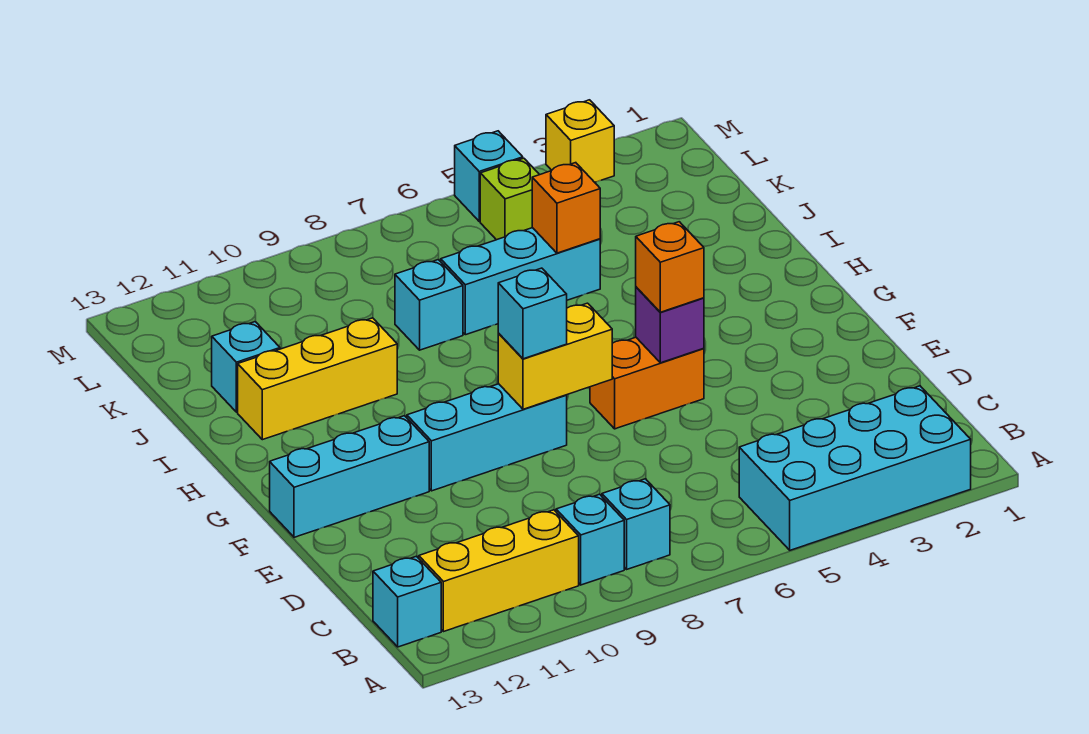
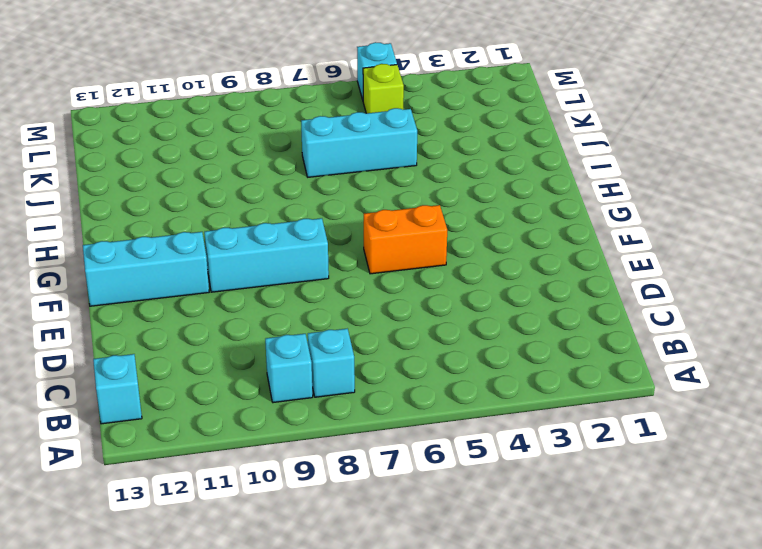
none -> cyan 2x4 brick [739,386,971,550]
none -> yellow 1x3 brick [419,510,579,632]
none -> yellow 1x3 brick [238,318,397,440]

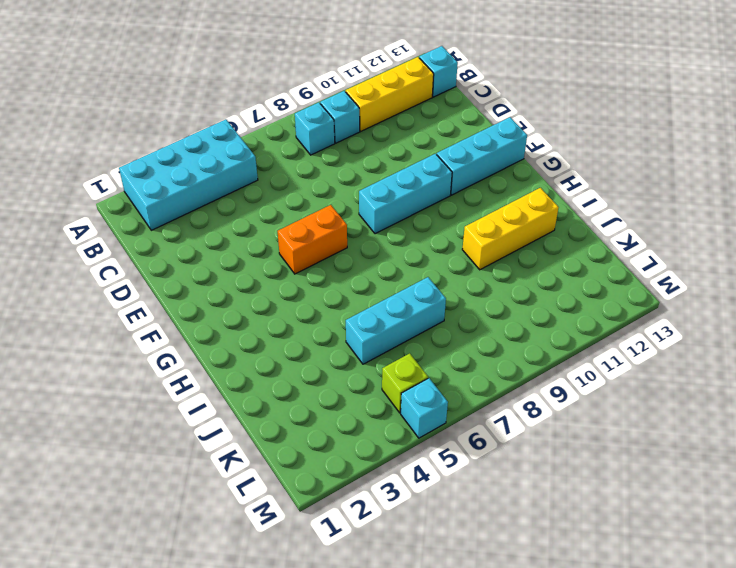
none -> cyan 1x1 brick [395,260,463,350]
none -> cyan 1x1 brick [212,322,280,412]
none -> yellow 1x1 brick [546,100,614,182]

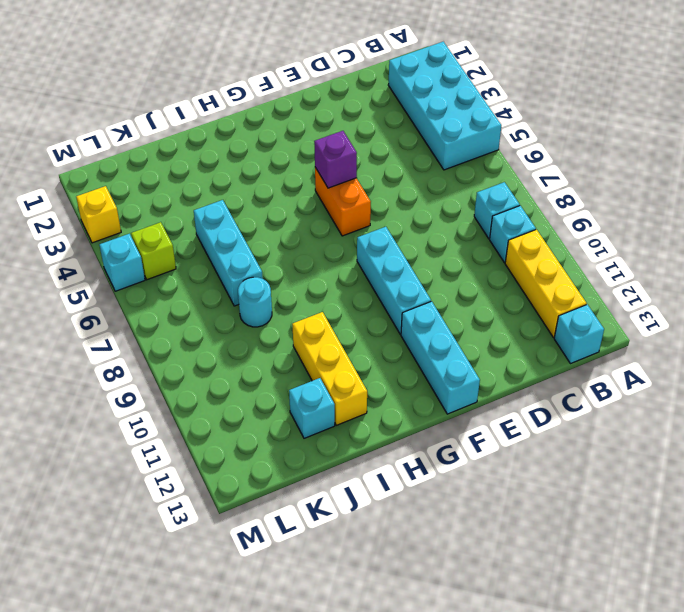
cyan 1x1 round brick [238,277,272,327] -> cyan 1x1 brick [395,260,463,350]
none -> yellow 1x2 brick [498,303,612,409]
none -> orange 1x1 brick [532,163,600,253]
none -> orange 1x1 brick [636,222,704,312]

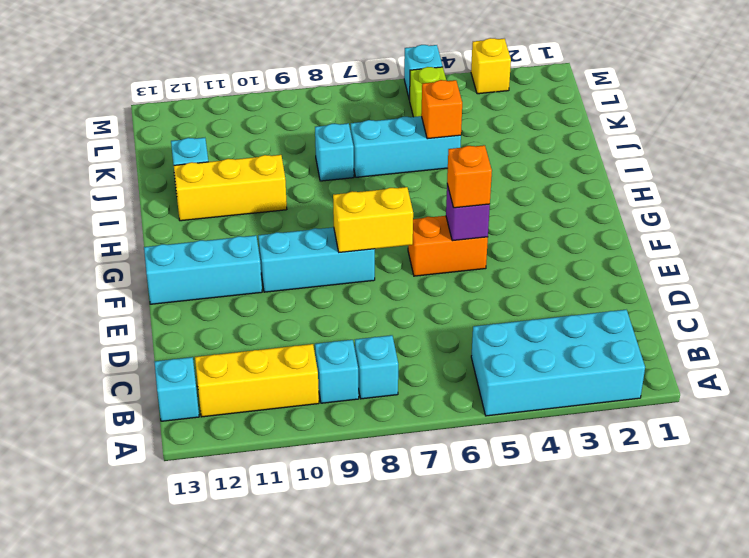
none -> cyan 1x1 brick [498,268,567,359]

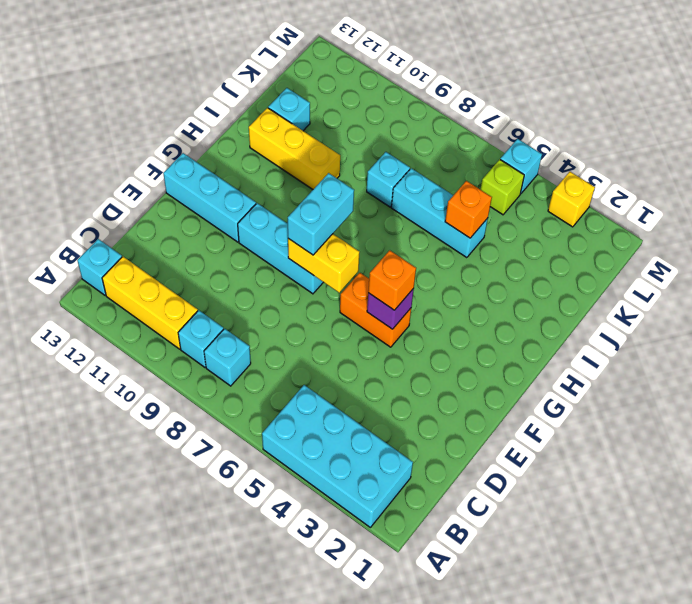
cyan 1x2 brick [288,173,354,255] -> cyan 1x1 brick [498,268,567,359]

